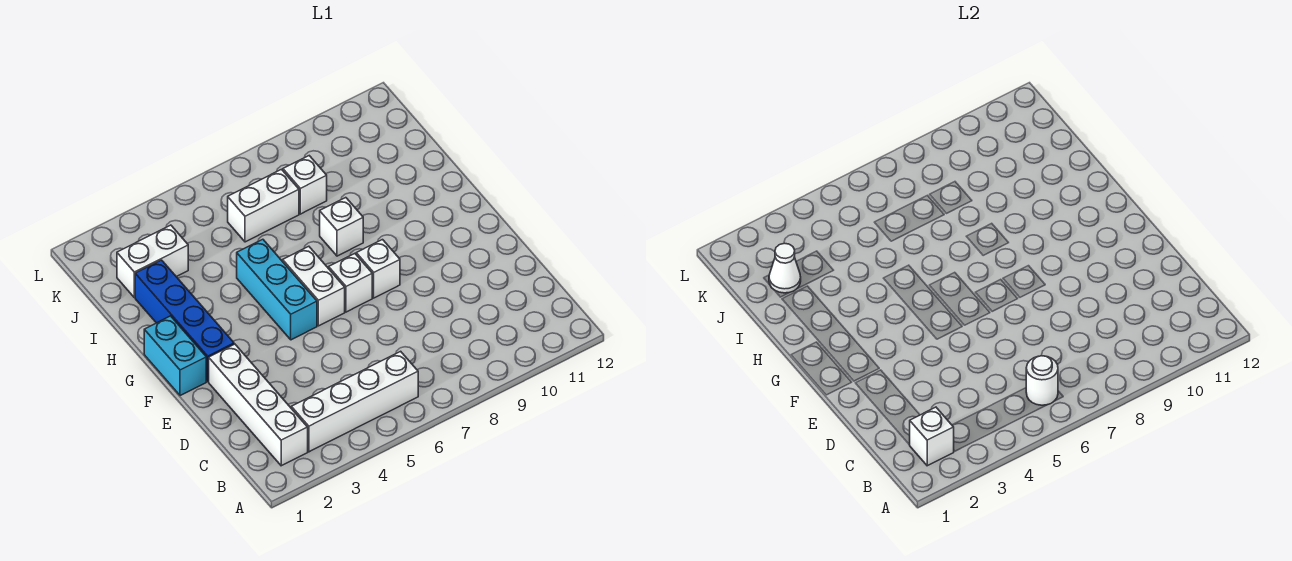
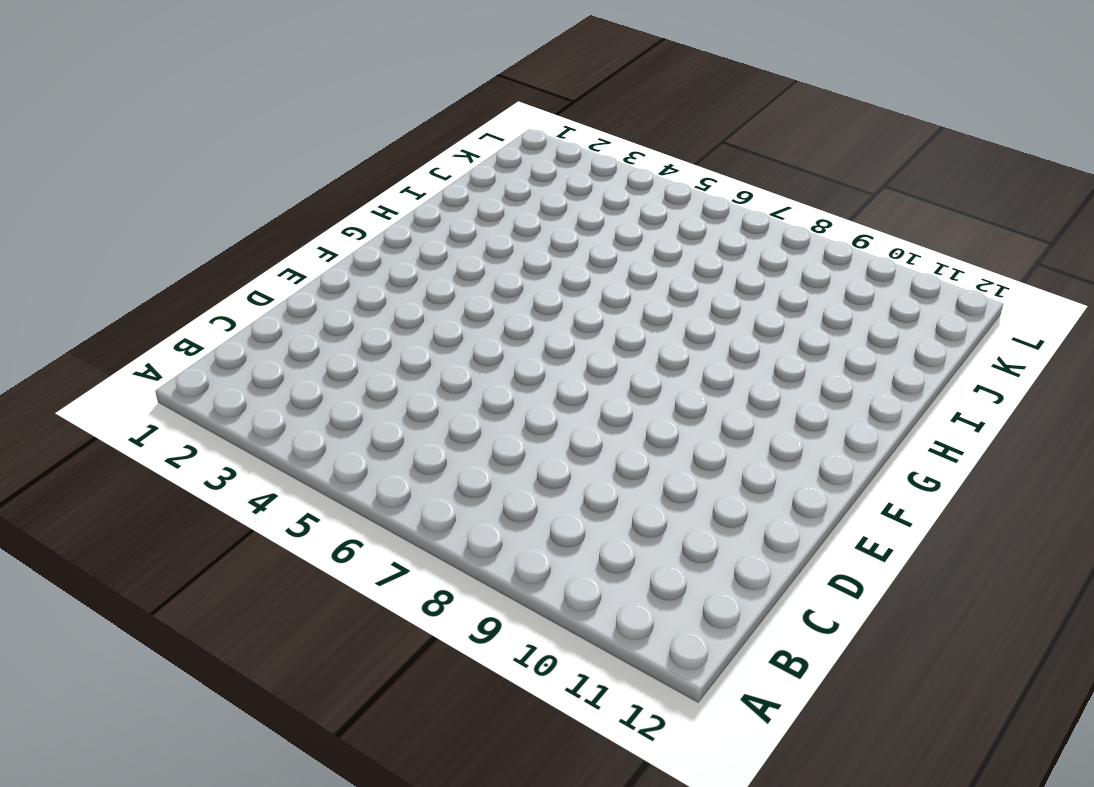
none -> white 1x4 brick [209,344,308,466]
none -> white 1x4 brick [291,351,418,452]
none -> cyan 1x2 brick [144,316,206,396]

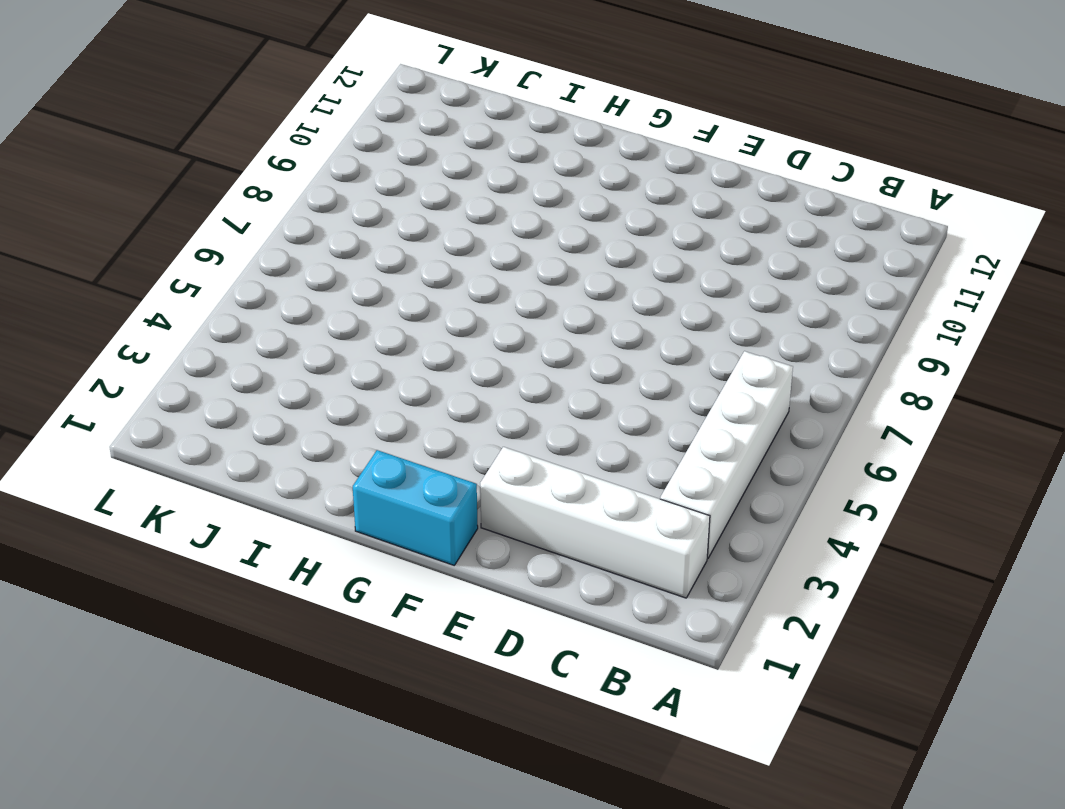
none -> blue 1x4 brick [135,260,234,382]
none -> cyan 1x3 brick [237,239,317,340]
none -> white 1x2 brick [283,246,345,326]

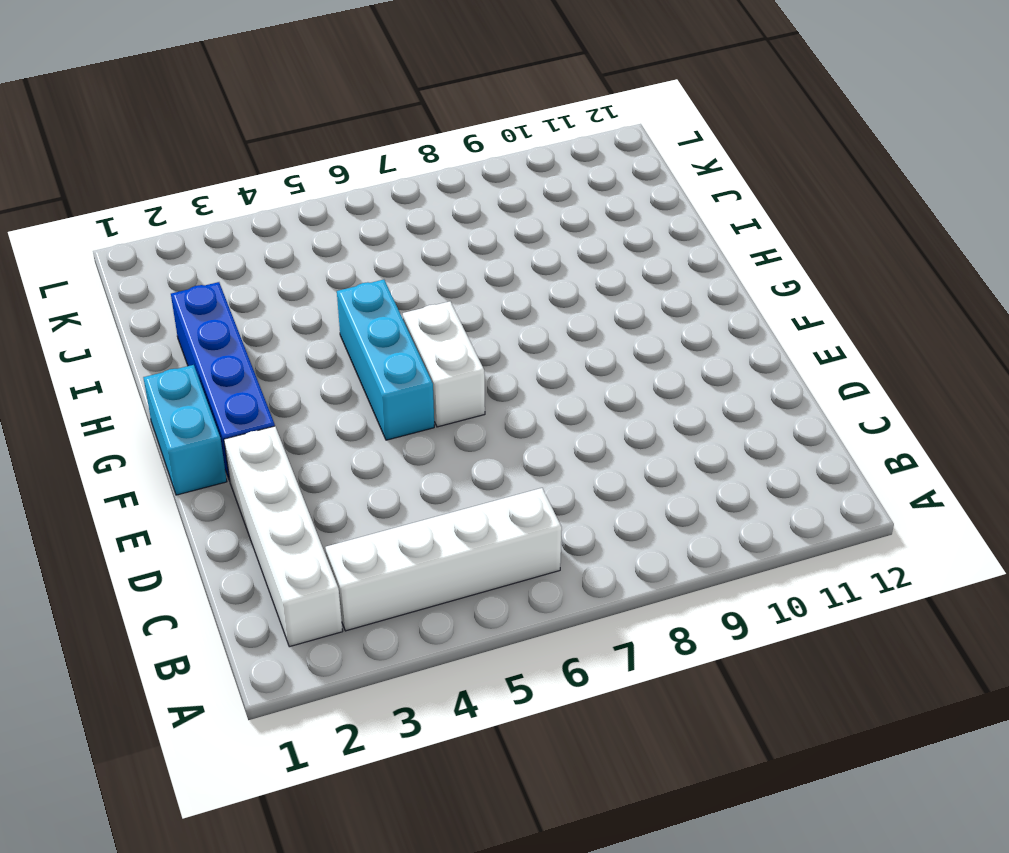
none -> white 1x1 brick [329,254,372,312]
none -> white 1x1 brick [356,240,400,298]
none -> white 1x1 brick [320,198,363,256]

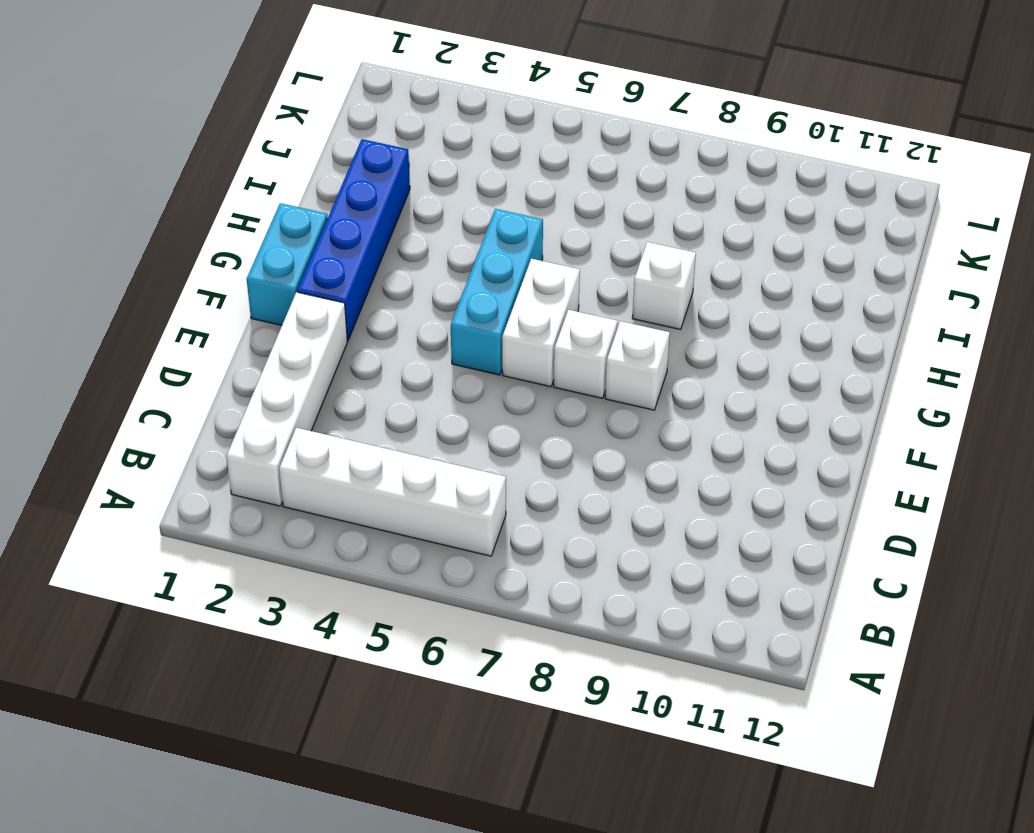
none -> white 1x2 brick [117,225,188,298]
none -> white 1x2 brick [228,169,299,242]
none -> white 1x1 brick [283,156,327,214]

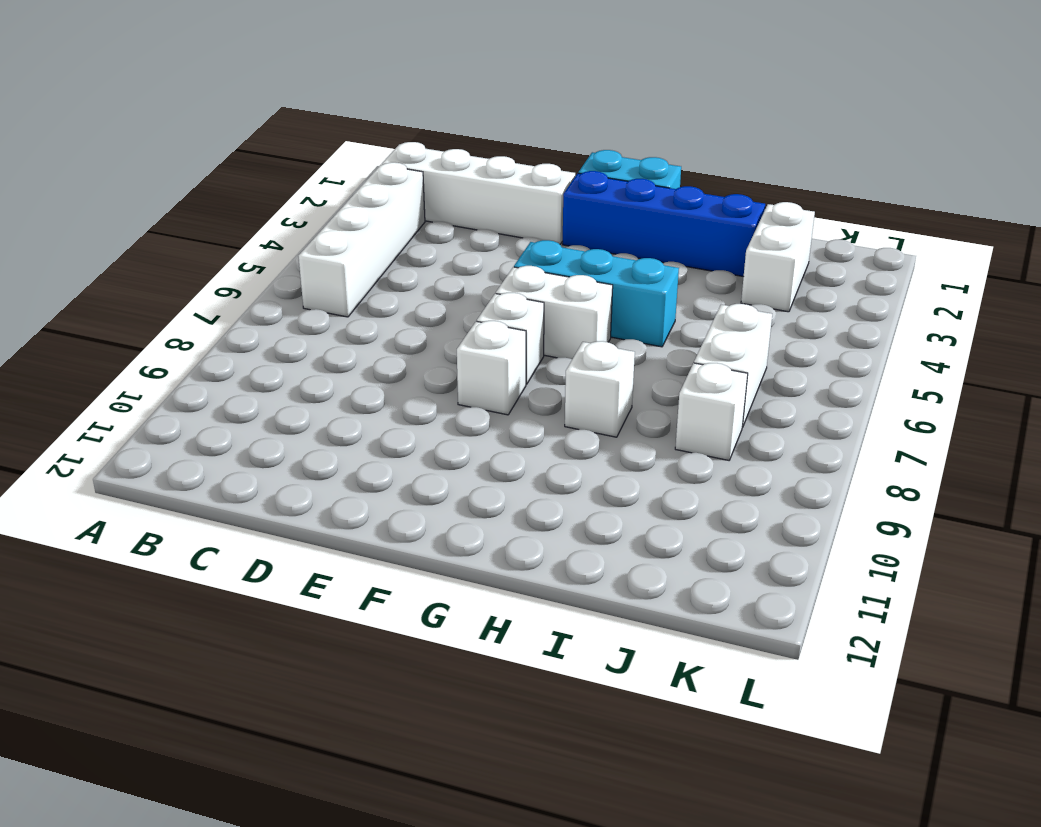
none -> white 1x1 brick [910,407,954,466]
none -> white 1x1 round brick [1026,356,1058,405]
none -> white 1x1 cone [769,243,801,293]

